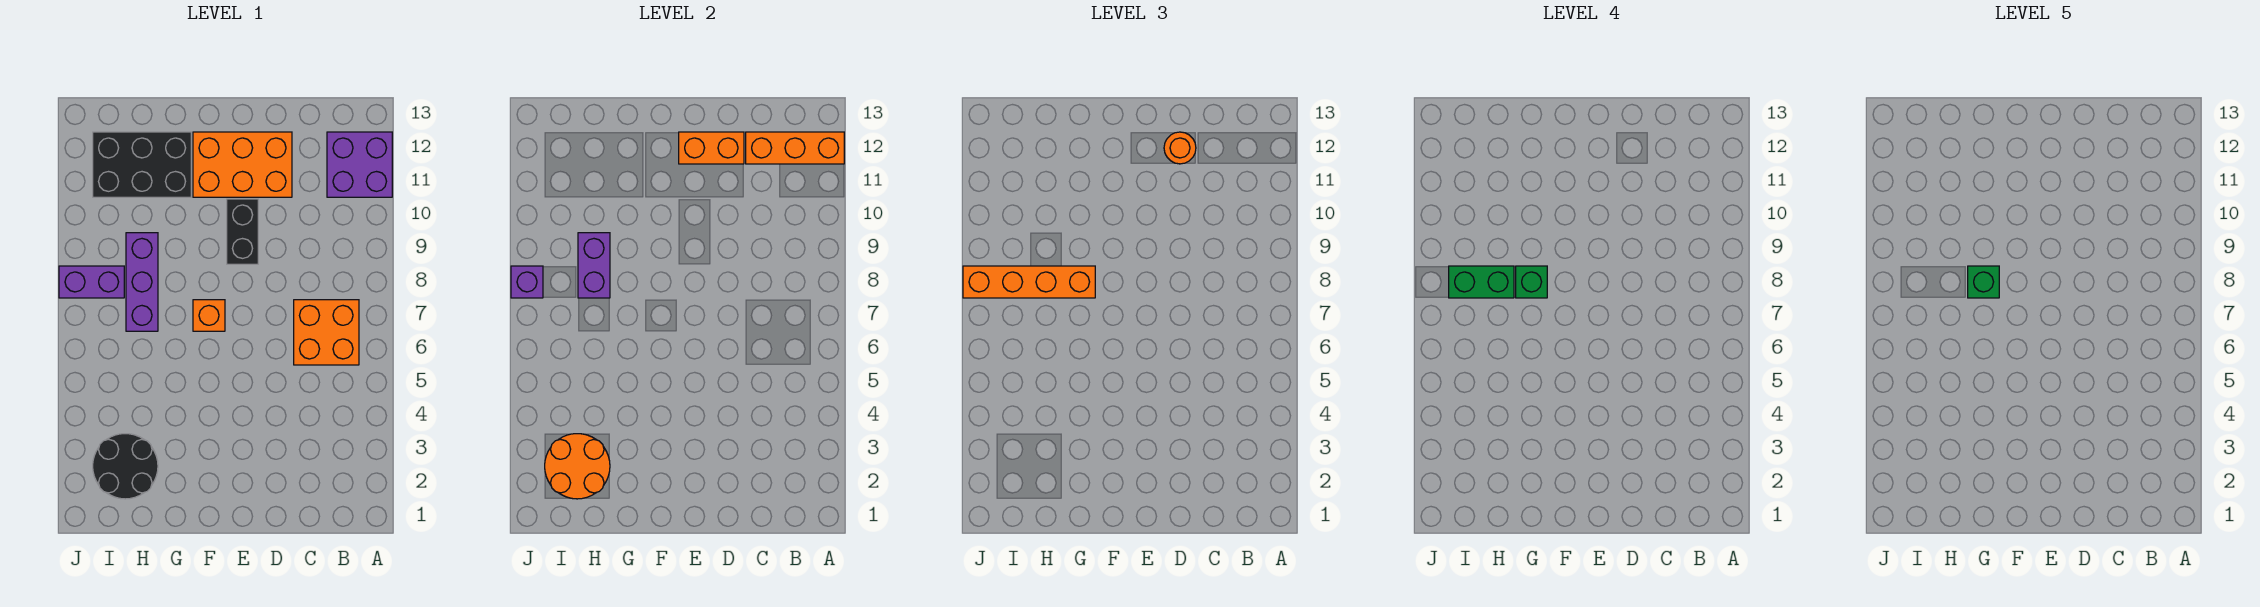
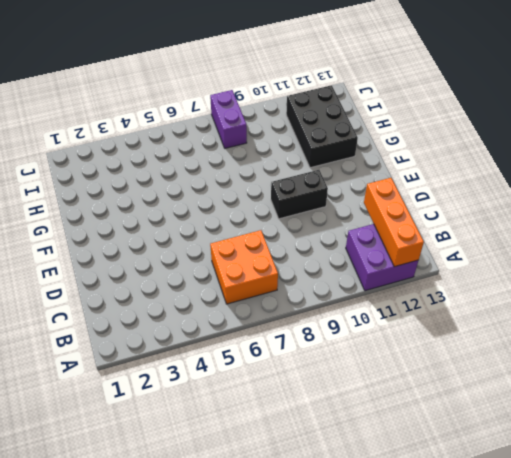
none -> orange 2x3 brick [193,132,292,197]
none -> orange 1x1 brick [193,300,225,331]
none -> black 2x2 round brick [93,434,158,499]

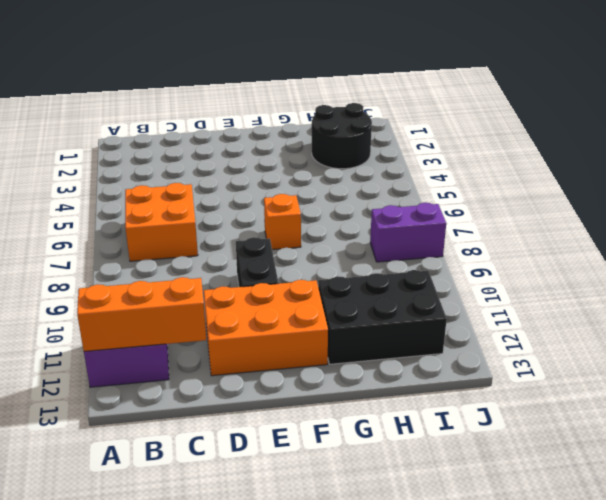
none -> purple 1x3 brick [126,233,158,331]
none -> orange 1x2 brick [679,132,744,164]
none -> orange 2x2 round brick [545,434,610,499]

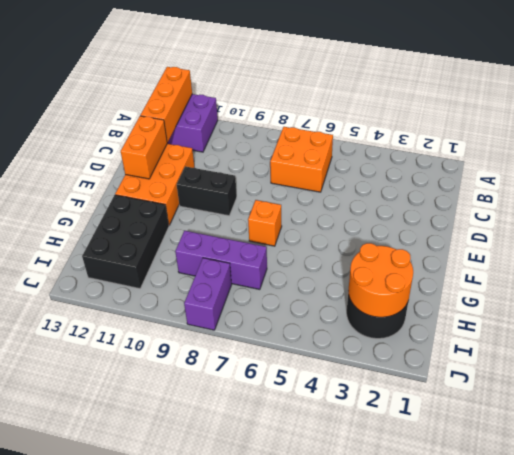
none -> purple 1x2 brick [578,233,610,298]
none -> purple 1x1 brick [511,266,543,298]
none -> orange 1x1 round brick [1164,132,1196,164]

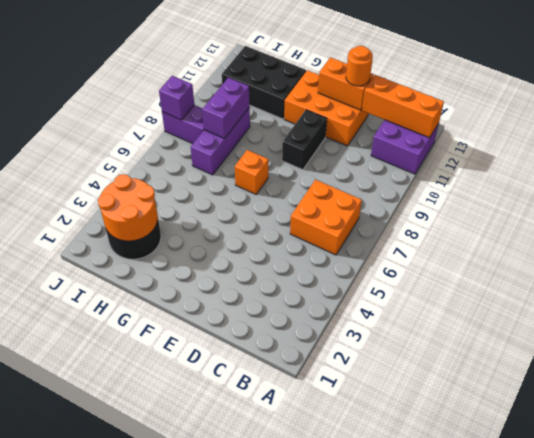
none -> orange 1x4 brick [963,266,1095,298]
none -> green 1x1 brick [1516,266,1547,298]
none -> green 1x2 brick [1449,266,1514,298]

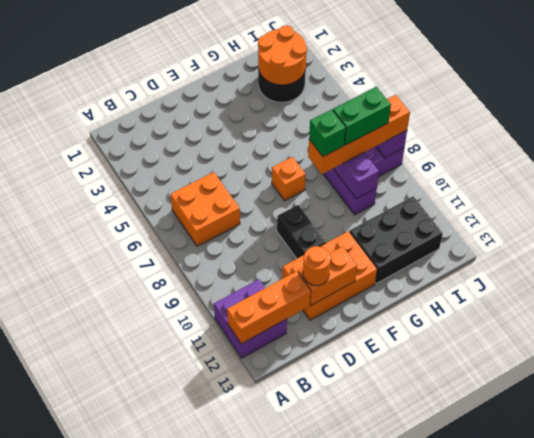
none -> green 1x1 brick [1968,266,1999,298]

